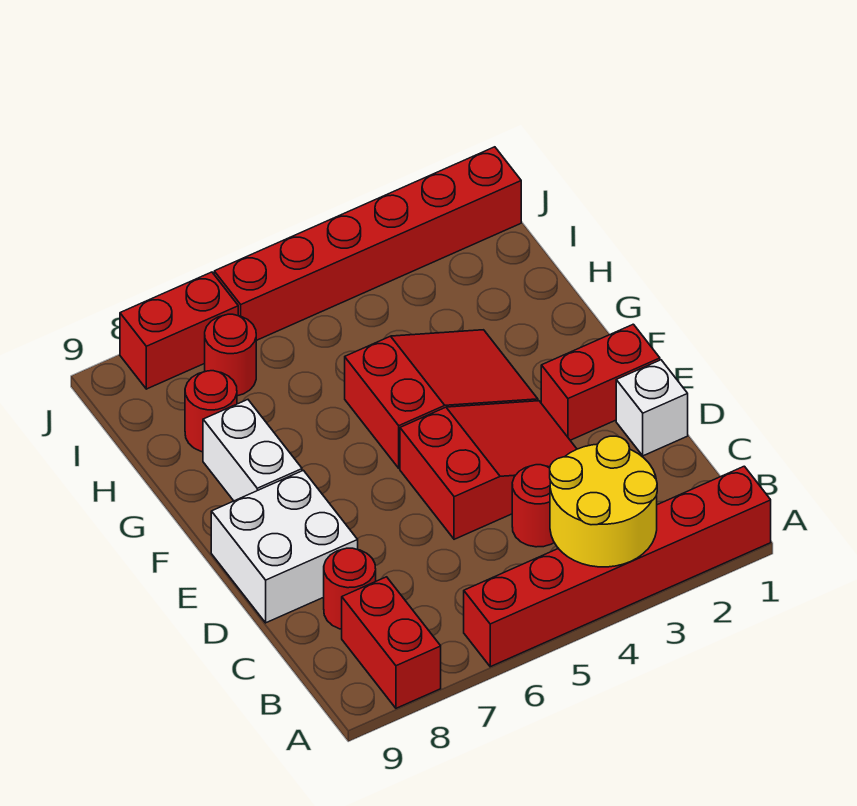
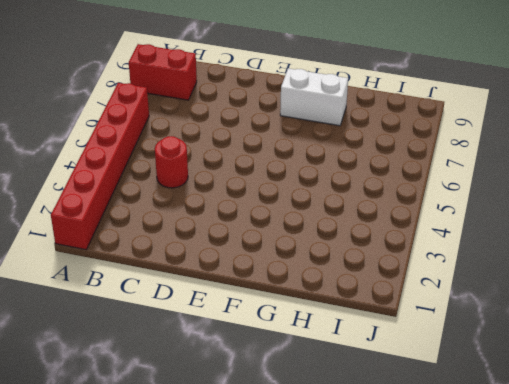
none -> red 1x1 round brick [324,548,376,629]
none -> white 1x1 brick [616,360,688,456]
none -> red 2x3 slope [400,401,577,539]

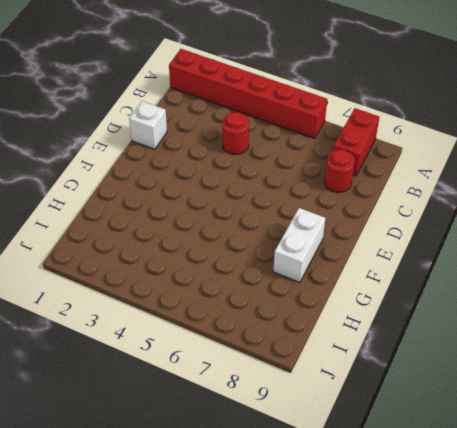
none -> red 2x3 slope [400,401,577,539]
none -> white 2x2 brick [211,470,358,623]
none -> red 1x2 brick [541,324,660,440]

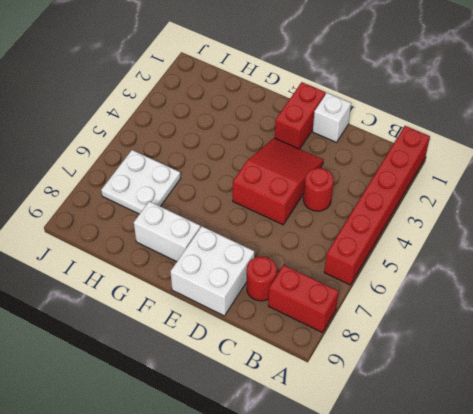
white 2x2 plate [101,150,181,214] -> red 1x1 round brick [205,314,256,396]
none -> red 2x3 slope [345,330,538,468]
none -> red 1x1 round brick [185,371,237,452]
none -> red 1x6 brick [214,147,521,340]

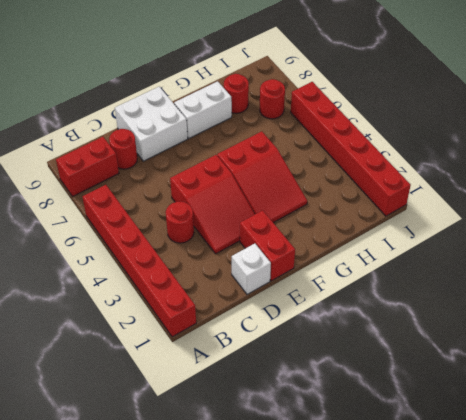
none -> red 1x2 brick [120,272,238,389]
none -> yellow 2x2 round brick [550,436,657,567]

